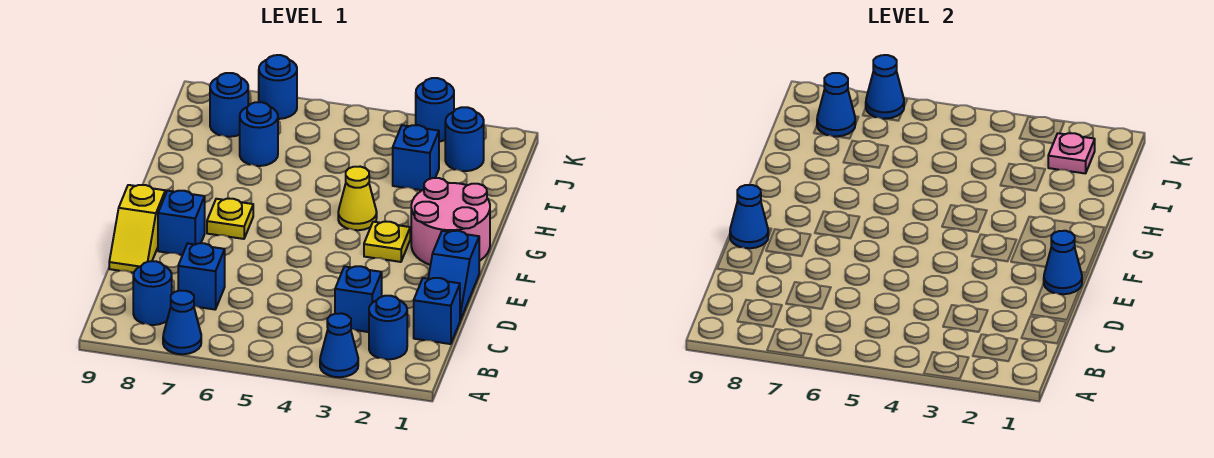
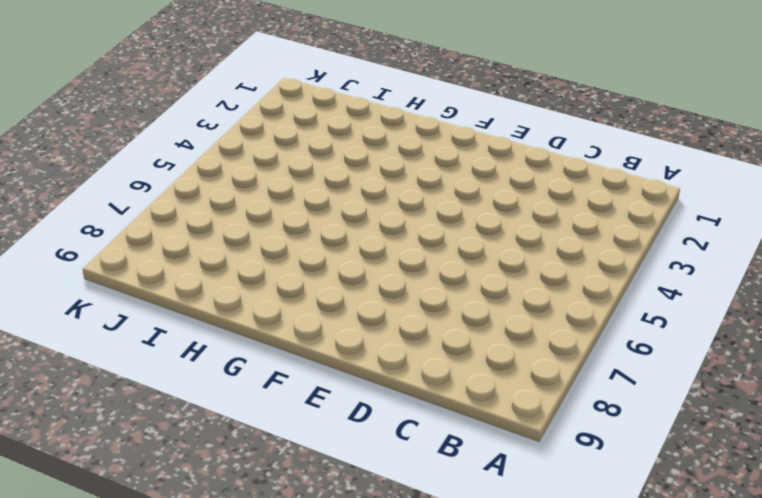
none -> blue 1x1 cone [320,313,358,377]
none -> blue 1x1 cone [163,291,201,354]
none -> blue 1x1 round brick [369,296,407,359]

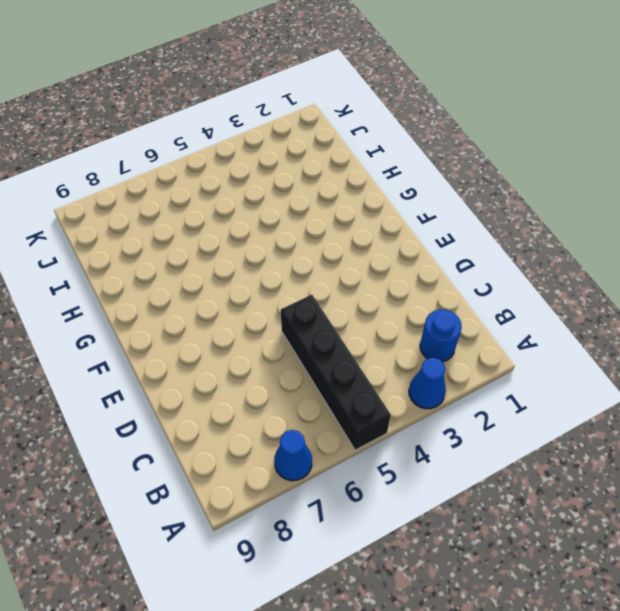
black 1x4 brick [281,295,391,450] -> none
none -> blue 1x1 round brick [133,261,172,325]
none -> blue 1x1 brick [414,278,460,344]
none -> blue 1x1 brick [335,266,382,332]

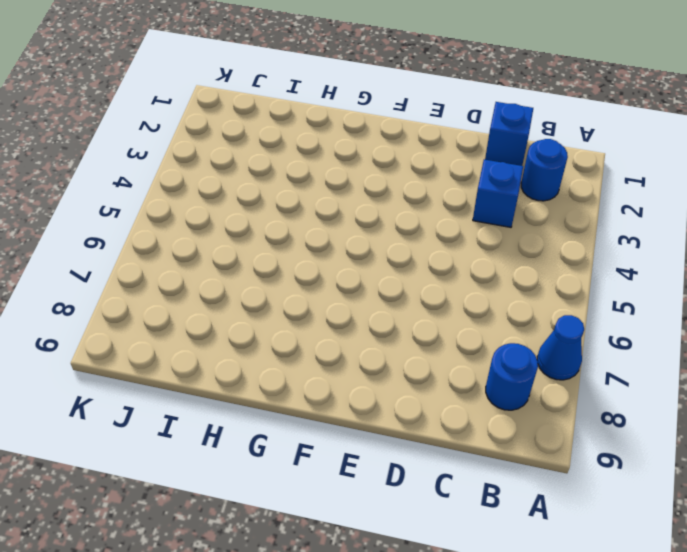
none -> blue 1x1 cone [320,313,358,377]
none -> blue 1x1 brick [178,243,225,310]
none -> blue 1x2 slope [428,231,479,320]

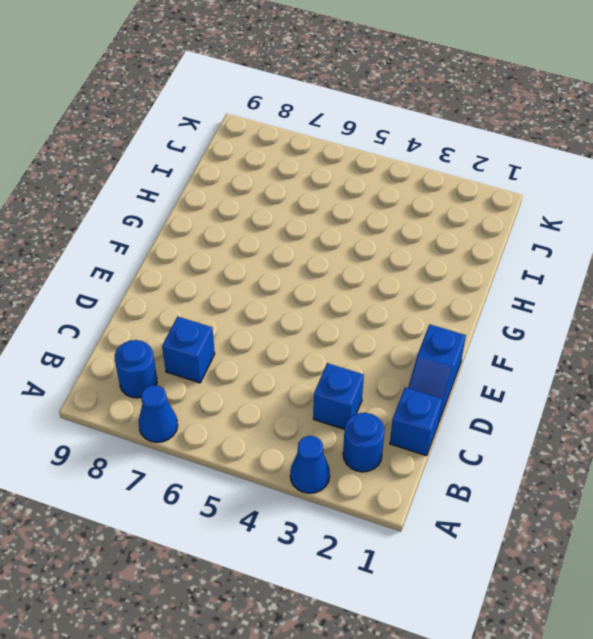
none -> yellow 1x2 slope [109,185,165,273]
none -> blue 1x1 brick [158,191,205,255]
none -> pink 2x2 round brick [411,178,490,265]

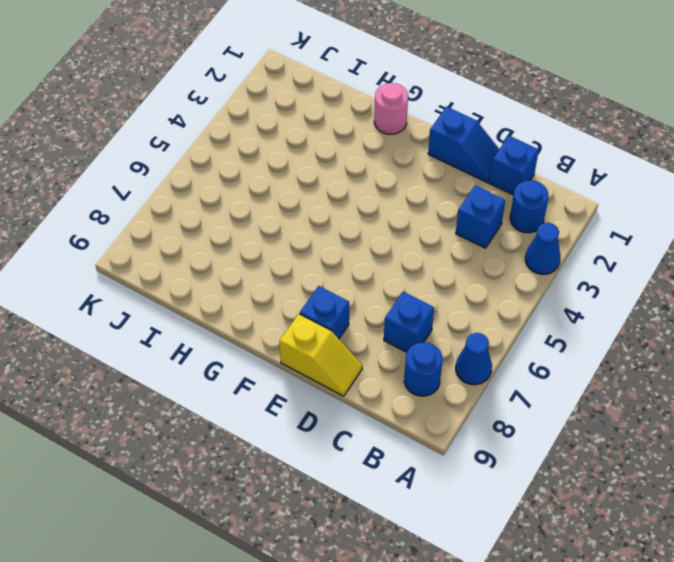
pink 1x1 round brick [374,83,408,134] -> pink 2x2 round brick [411,178,490,265]
none -> yellow 1x1 plate [364,222,410,262]
none -> yellow 1x1 plate [207,199,253,239]
none -> yellow 1x1 cone [338,167,377,230]

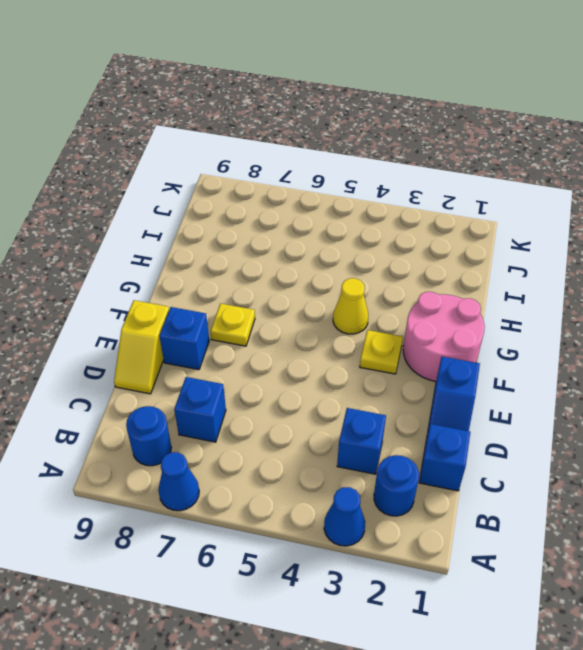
none -> blue 1x1 brick [393,125,439,190]
none -> blue 1x1 round brick [240,102,278,166]
none -> blue 1x1 round brick [445,107,484,171]

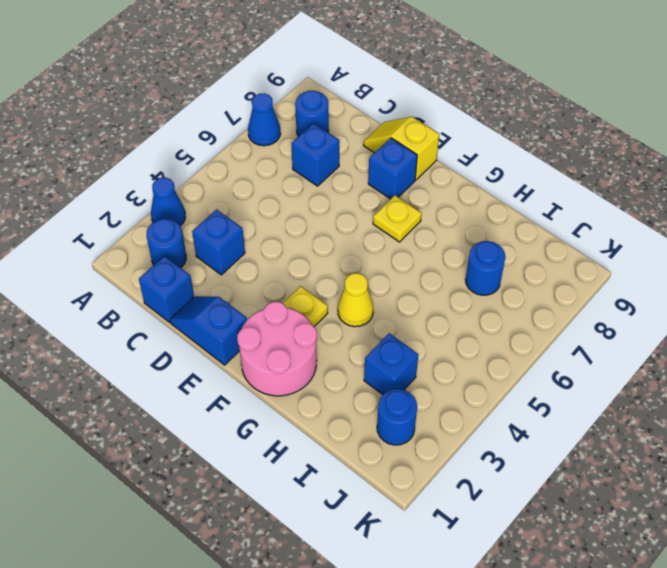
none -> blue 1x1 round brick [210,73,248,137]
none -> blue 1x1 round brick [416,78,454,141]
none -> blue 1x1 round brick [259,55,297,119]

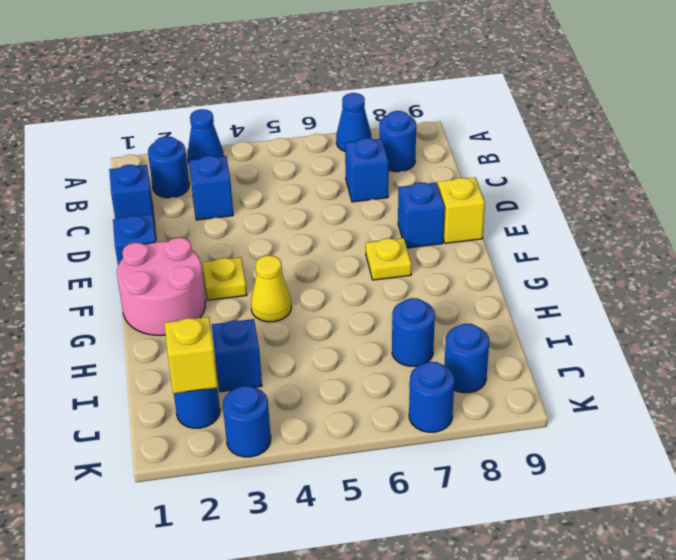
yellow 1x1 brick [164,317,218,394] -> pink 1x1 plate [1048,133,1095,174]
none -> blue 1x1 cone [1044,231,1082,294]
none -> blue 1x1 cone [730,185,768,248]
none -> blue 1x1 cone [817,73,855,137]

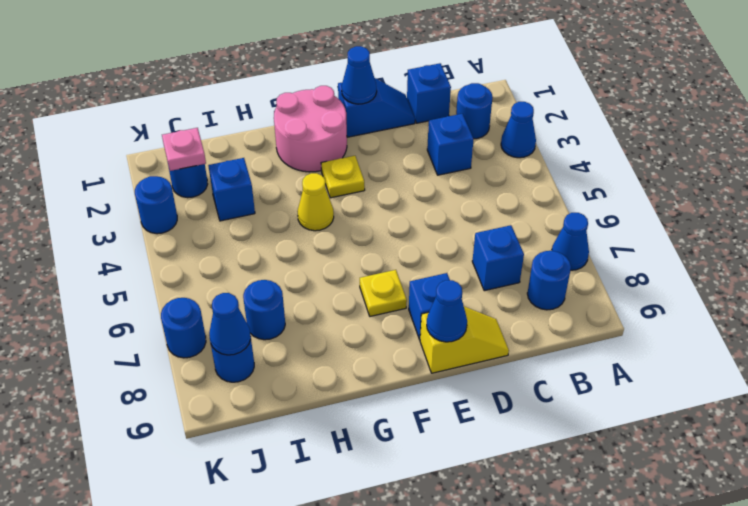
none -> blue 1x1 cone [866,55,904,119]

